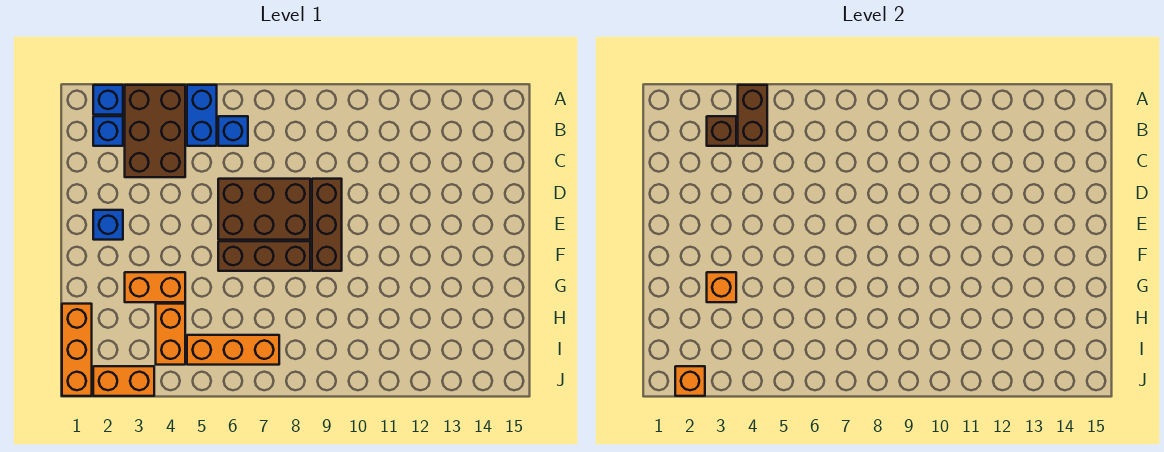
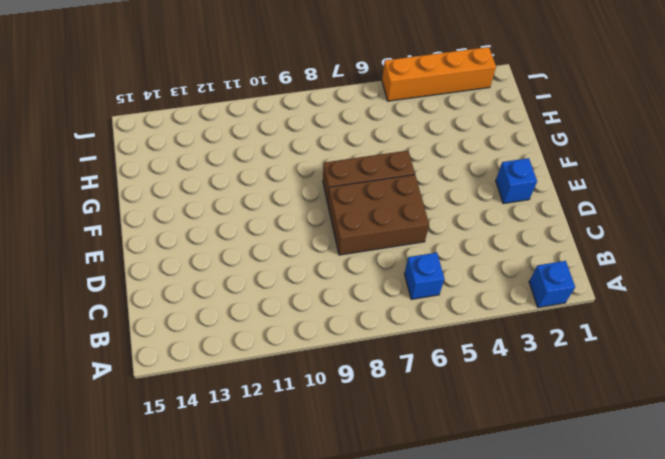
orange 1x4 brick [382,47,496,101] -> orange 1x2 brick [93,366,154,396]
none -> brown 2x3 brick [125,85,185,177]
none -> blue 1x2 brick [187,85,217,146]
none -> blue 1x1 brick [93,116,123,146]

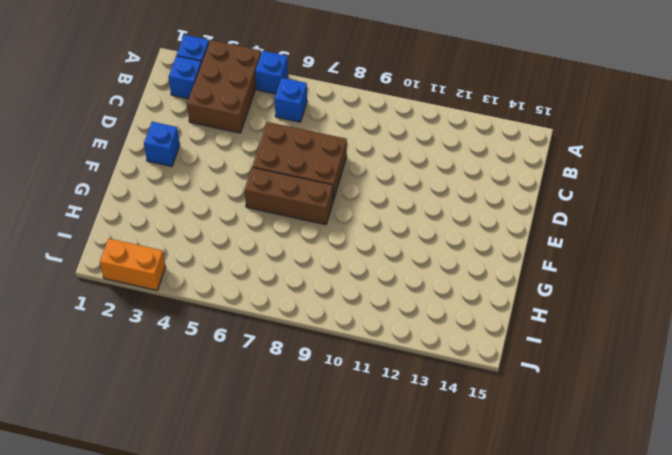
blue 1x1 brick [255,51,288,94] -> blue 1x2 brick [187,85,217,146]
none -> brown 1x3 brick [312,179,342,271]
none -> orange 1x2 brick [125,272,185,302]
none -> orange 1x3 brick [62,304,92,396]

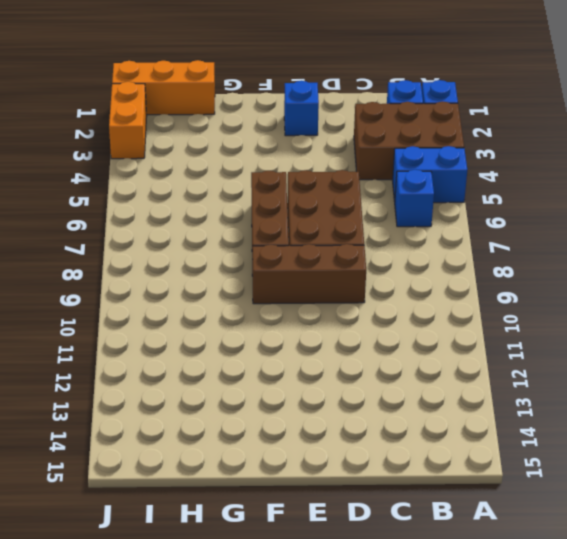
none -> orange 1x2 brick [125,272,185,302]
none -> orange 1x2 brick [156,304,185,365]
none -> orange 1x3 brick [187,335,279,365]

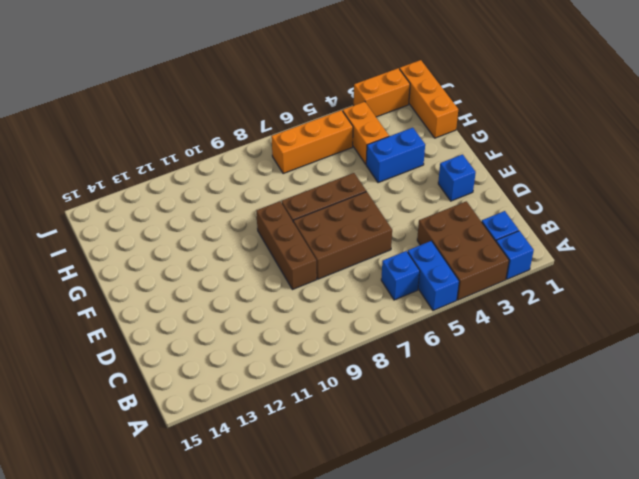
blue 1x2 brick [366,128,425,183] -> orange 1x2 brick [125,272,185,302]
none -> brown 1x2 brick [738,85,767,146]
none -> brown 1x1 brick [707,116,736,146]
none -> orange 1x1 brick [707,272,736,302]

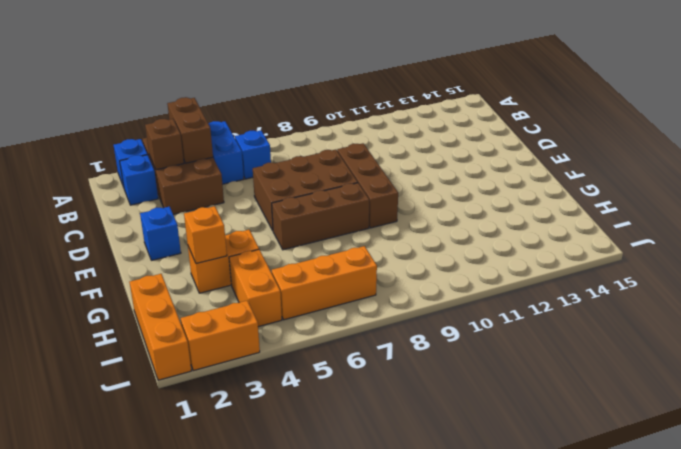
none -> orange 1x1 brick [675,366,705,396]

